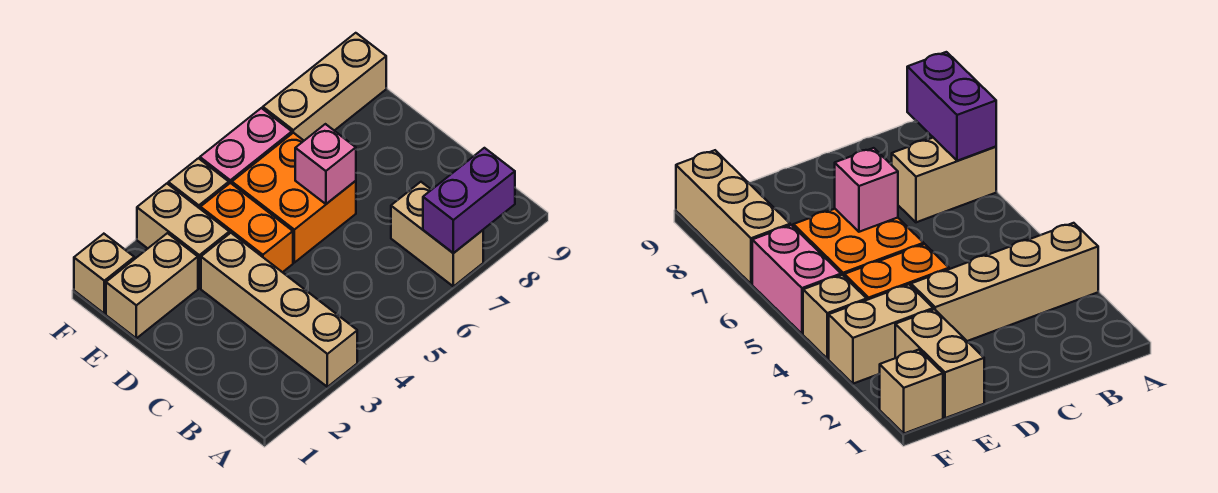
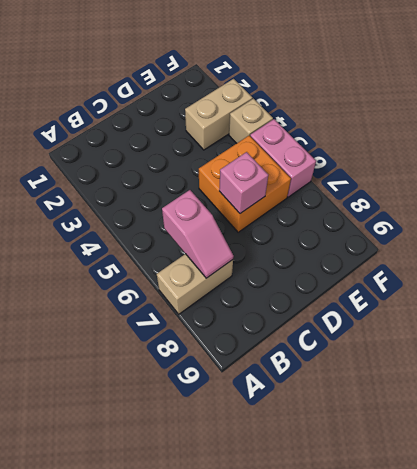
pink 1x2 slope [162,190,234,278] -> none
none -> tan 1x4 brick [201,233,357,387]
none -> orange 1x2 brick [200,183,293,272]
none -> tan 1x2 brick [106,233,198,338]

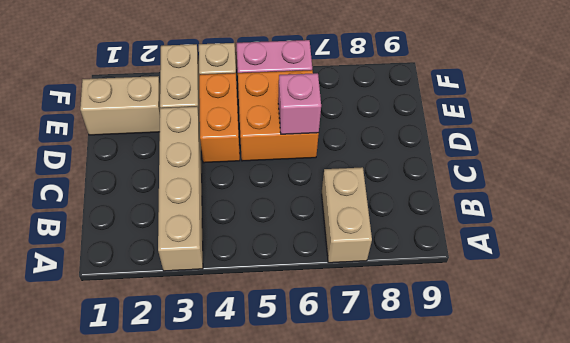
none -> tan 1x1 brick [74,234,134,314]
none -> tan 1x3 brick [263,33,386,140]
none -> purple 1x2 brick [423,148,515,253]

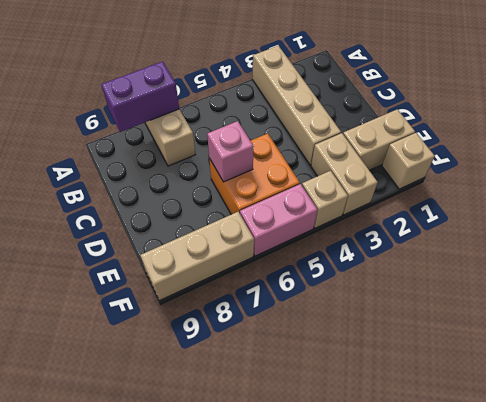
none -> orange 1x2 brick [200,183,293,272]

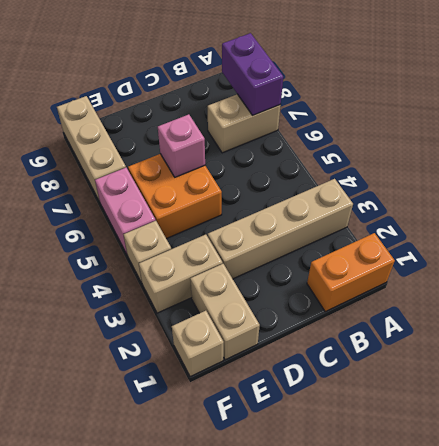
orange 1x2 brick [307,233,395,312] -> orange 1x2 brick moved to [200,183,293,272]

